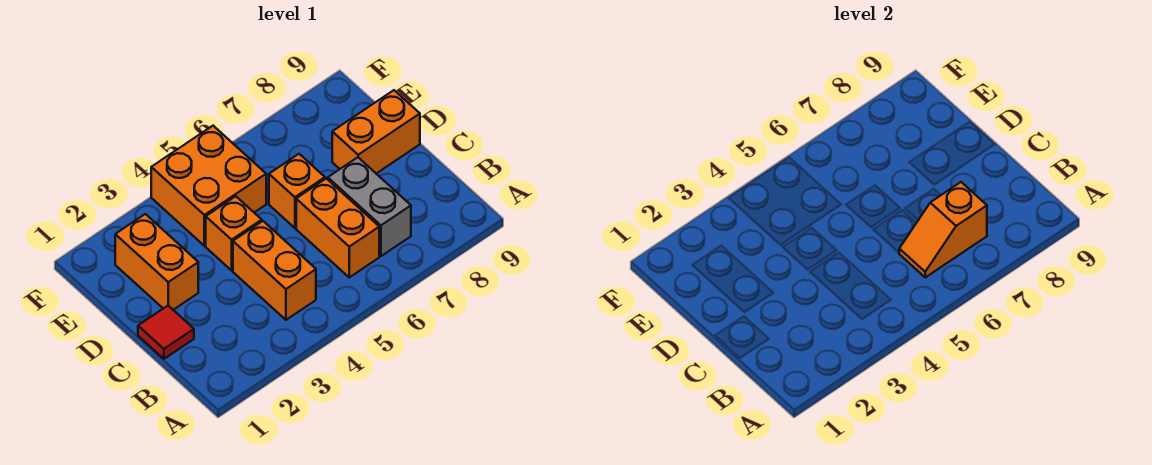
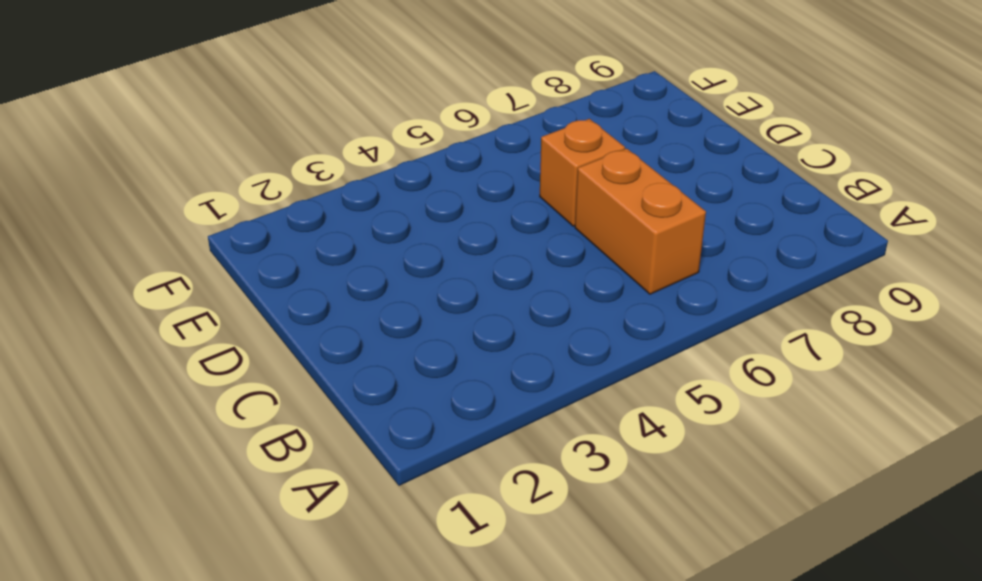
none -> orange 1x2 brick [233,221,316,320]
none -> grey 1x2 brick [328,157,411,256]

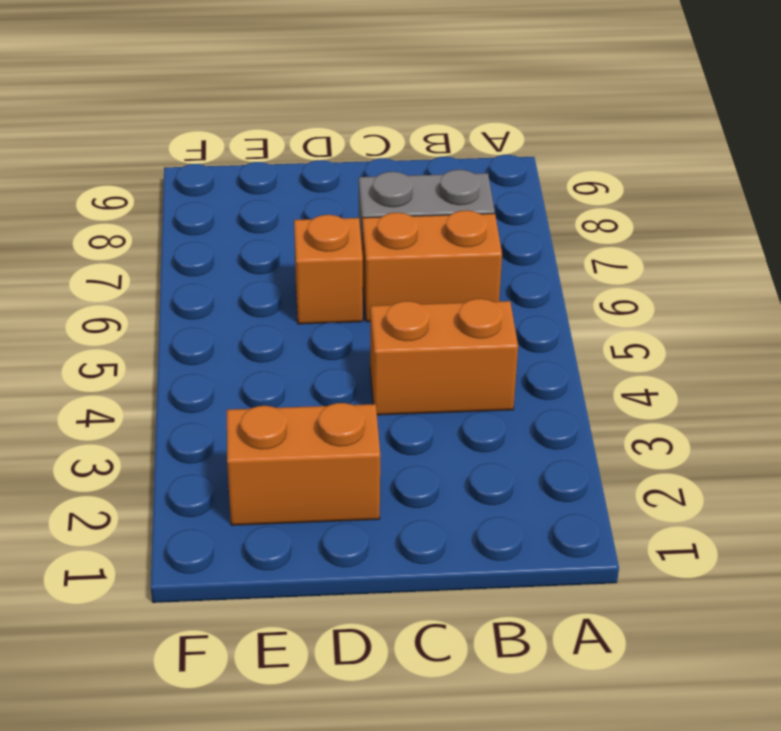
none -> red 1x1 tile [138,306,194,359]
none -> orange 1x1 brick [206,196,262,270]

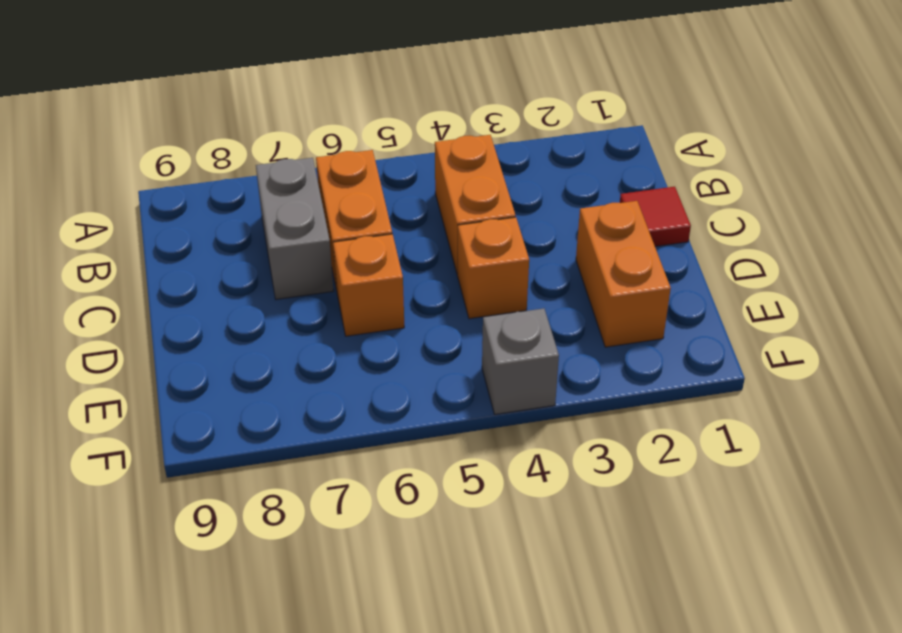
grey 1x1 brick [482,308,559,415] -> orange 2x2 brick [151,126,266,246]
none -> orange 1x2 brick [332,90,420,174]
none -> orange 1x2 slope [899,182,987,277]

